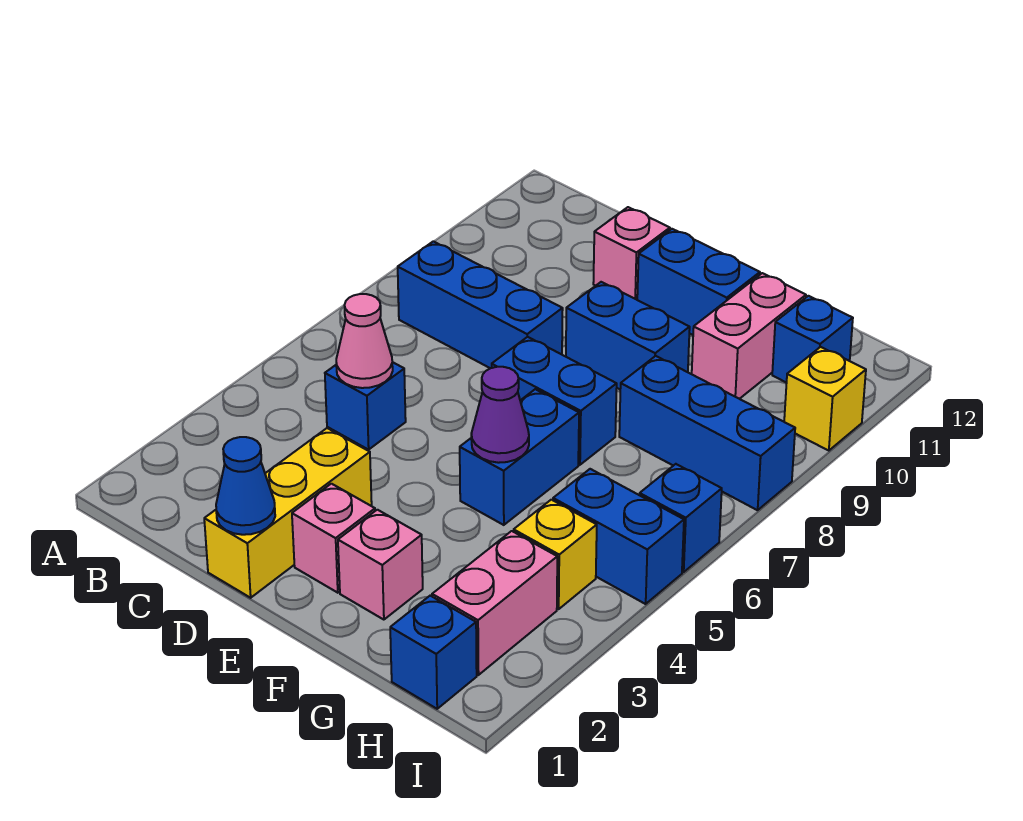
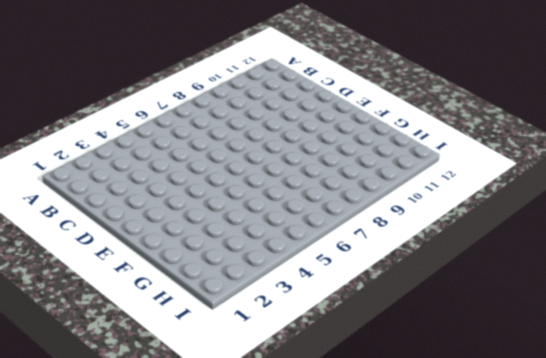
none -> blue 1x3 brick [398,241,563,368]
none -> blue 1x1 brick [325,362,406,450]
none -> yellow 1x3 brick [204,428,372,598]

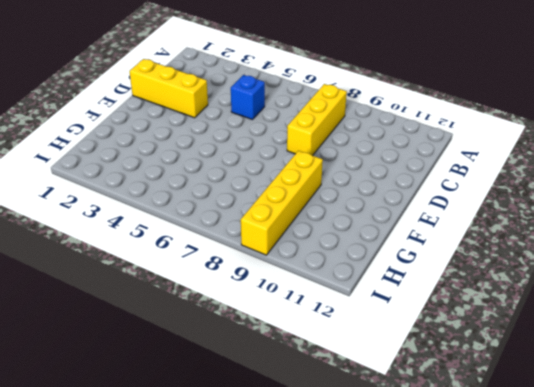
yellow 1x3 brick [287,84,347,156] -> blue 1x3 brick [398,241,563,368]
yellow 1x4 brick [241,151,323,255] -> blue 1x2 brick [566,282,690,389]
none -> pink 1x1 brick [593,207,670,300]
none -> pink 1x1 brick [292,484,375,593]
none -> blue 1x2 brick [492,337,617,465]

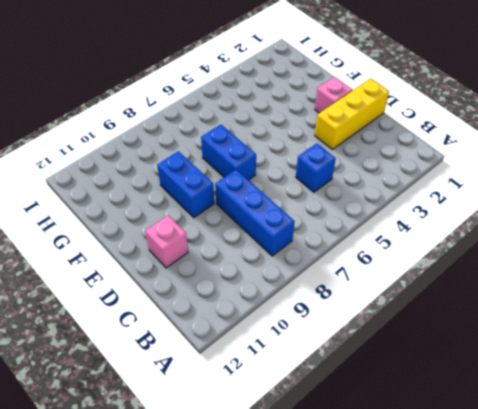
none -> blue 1x2 brick [637,229,760,335]
none -> pink 1x1 brick [338,510,423,620]
none -> blue 1x2 brick [460,389,579,525]

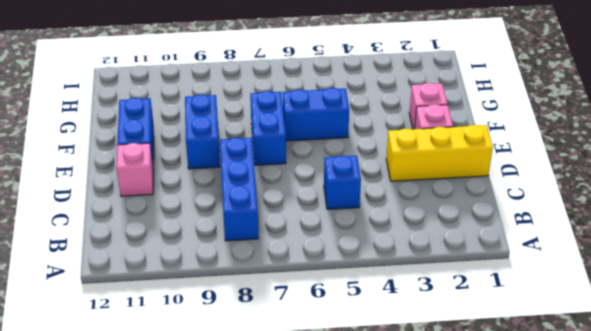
none -> blue 1x3 brick [619,356,795,510]
none -> pink 1x2 brick [692,273,806,399]
none -> blue 1x1 brick [390,596,477,709]

